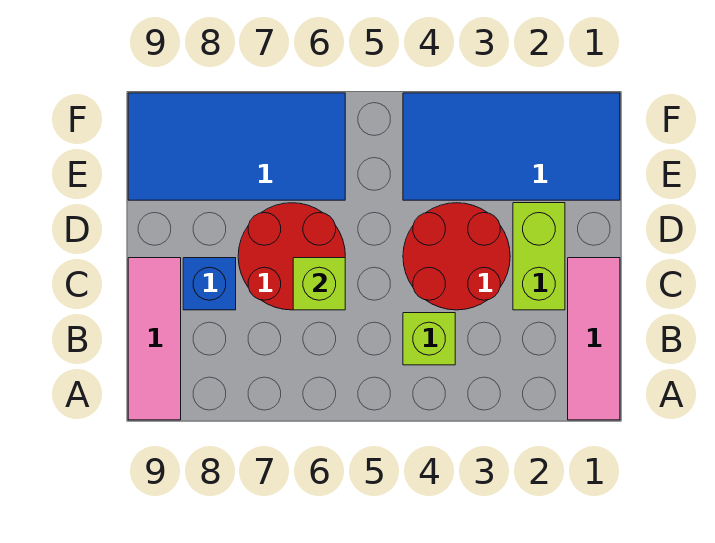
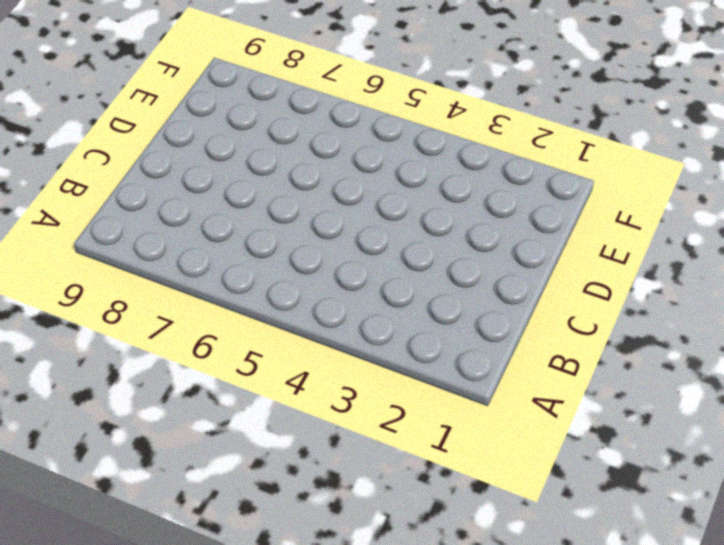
none -> pink 1x3 tile [568,258,620,420]
none -> pink 1x3 tile [128,258,181,420]

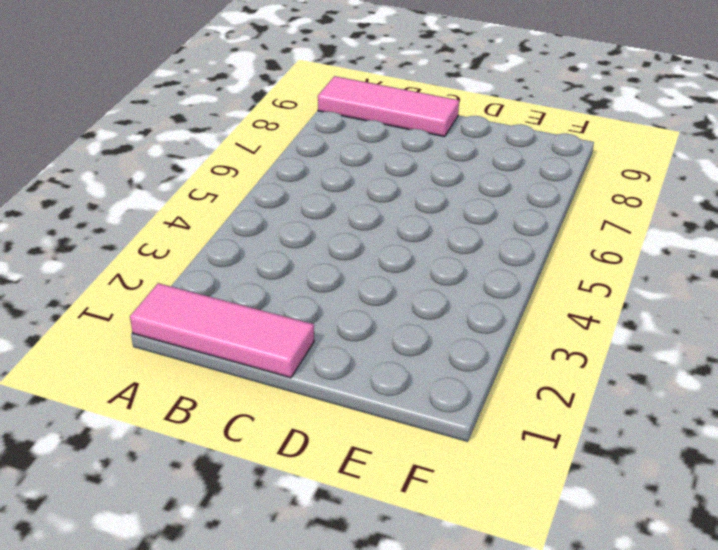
none -> lime 1x1 brick [403,313,455,365]
none -> lime 1x2 brick [513,203,565,310]

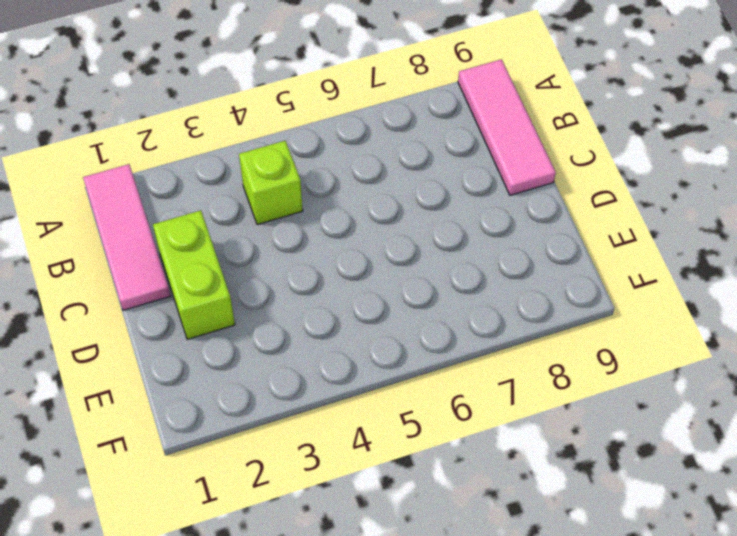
none -> red 2x2 round brick [403,203,510,310]
none -> red 2x2 round brick [238,203,345,310]

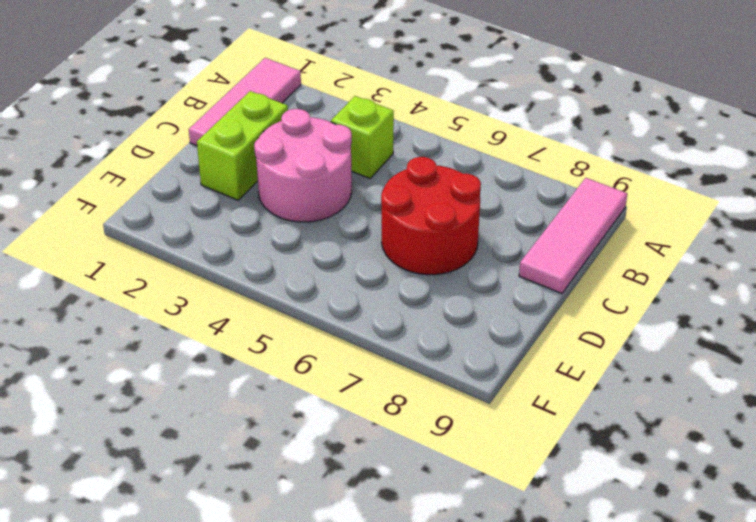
pink 2x2 round brick [254,109,352,222] -> red 2x2 round brick [403,203,510,310]
none -> blue 1x1 brick [183,258,236,310]
none -> blue 2x4 tile [403,93,620,200]

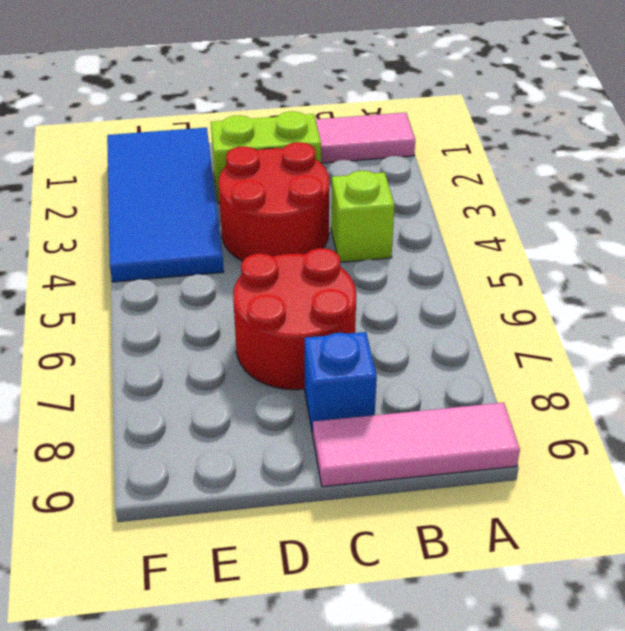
none -> blue 2x4 tile [128,93,345,200]
none -> lime 1x1 brick [293,258,345,310]

